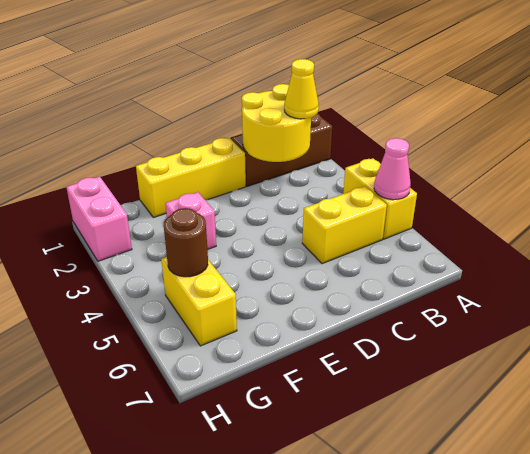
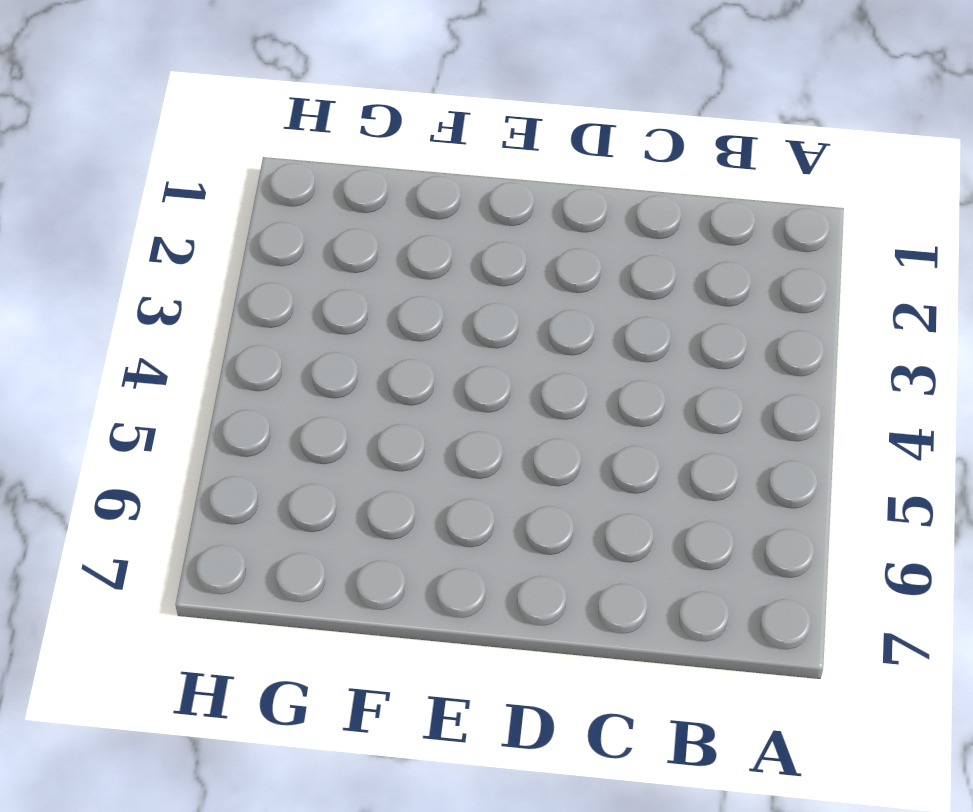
none -> brown 1x3 brick [231,114,332,186]
none -> yellow 1x2 brick [343,158,417,239]

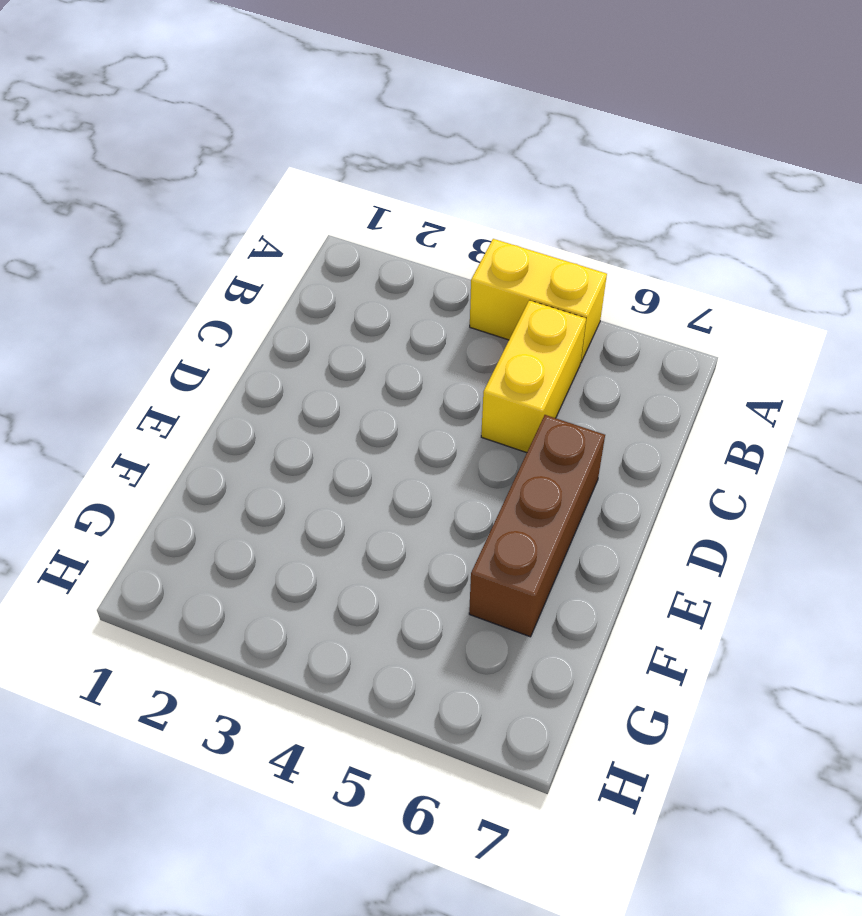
brown 1x3 brick [469,415,605,637] -> brown 1x3 brick moved to [231,114,332,186]
none -> yellow 1x3 brick [136,138,246,218]
none -> pink 1x1 brick [165,192,216,250]

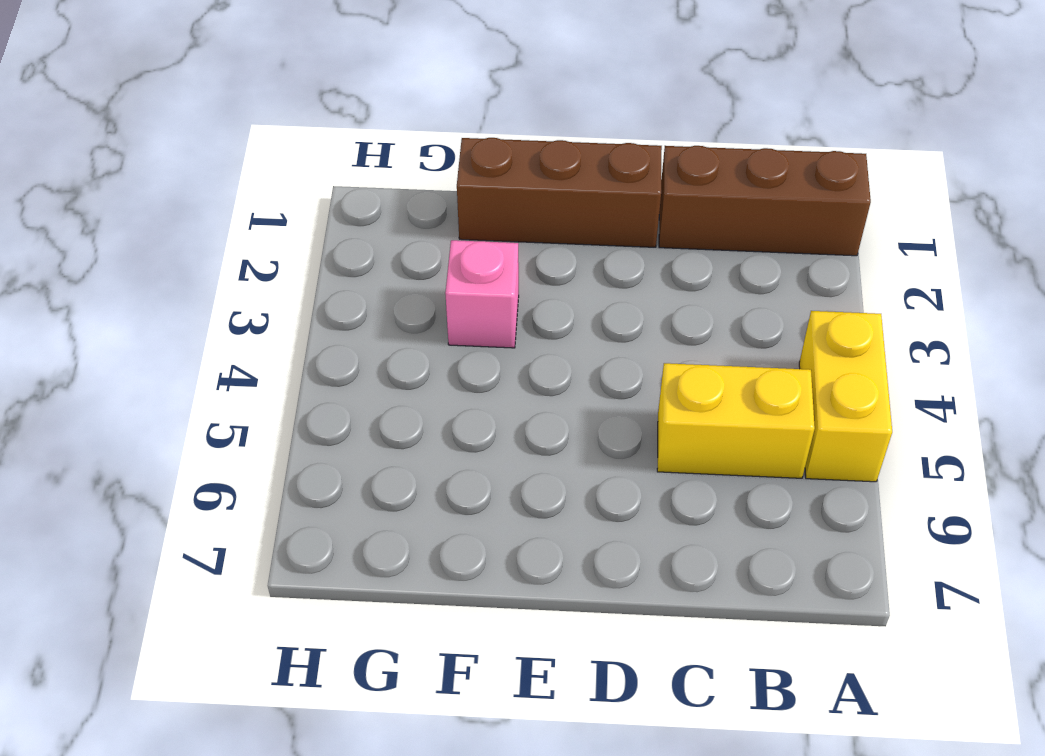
brown 1x3 brick [457,138,662,247] -> yellow 1x3 brick [136,138,246,218]
none -> yellow 1x2 brick [161,257,237,346]
none -> pink 1x2 brick [66,177,132,261]

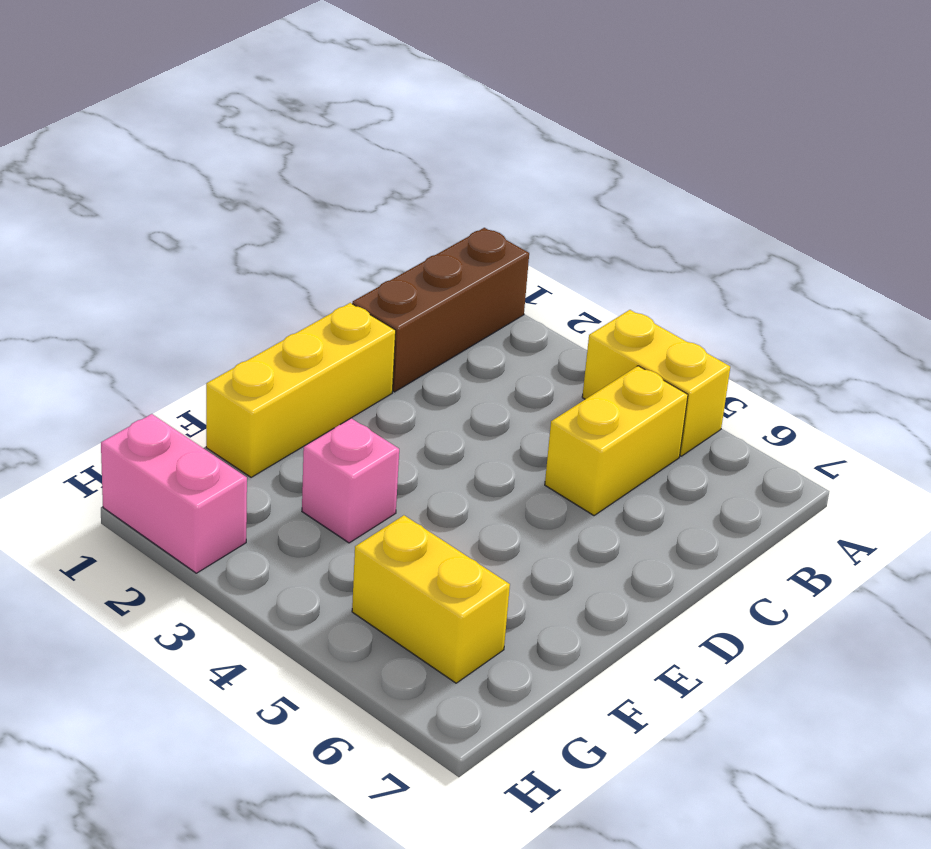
none -> pink 1x1 cone [374,138,411,200]
none -> yellow 2x2 round brick [242,84,311,162]

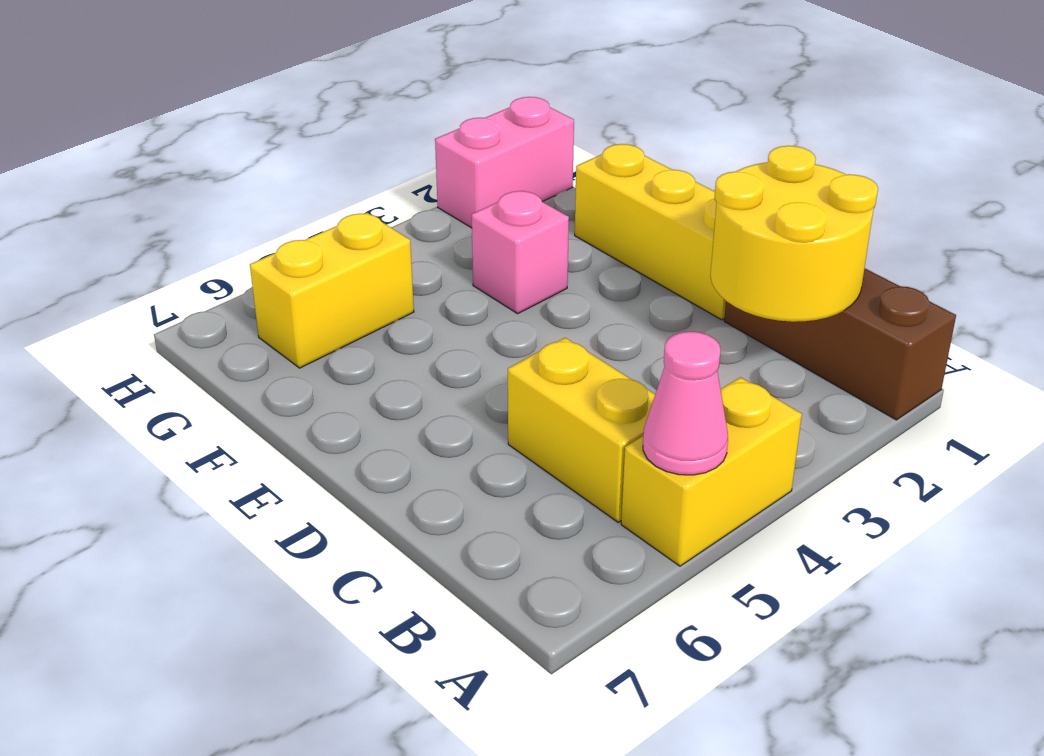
none -> brown 1x1 round brick [164,208,208,277]
none -> yellow 1x1 cone [284,59,319,119]

